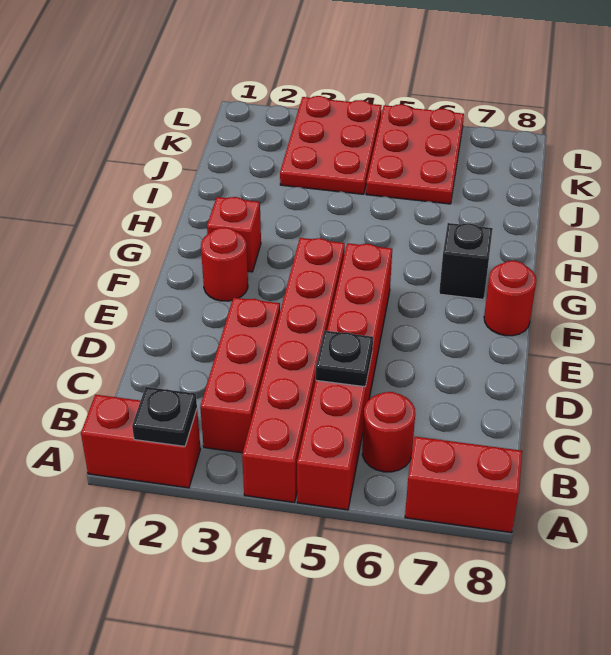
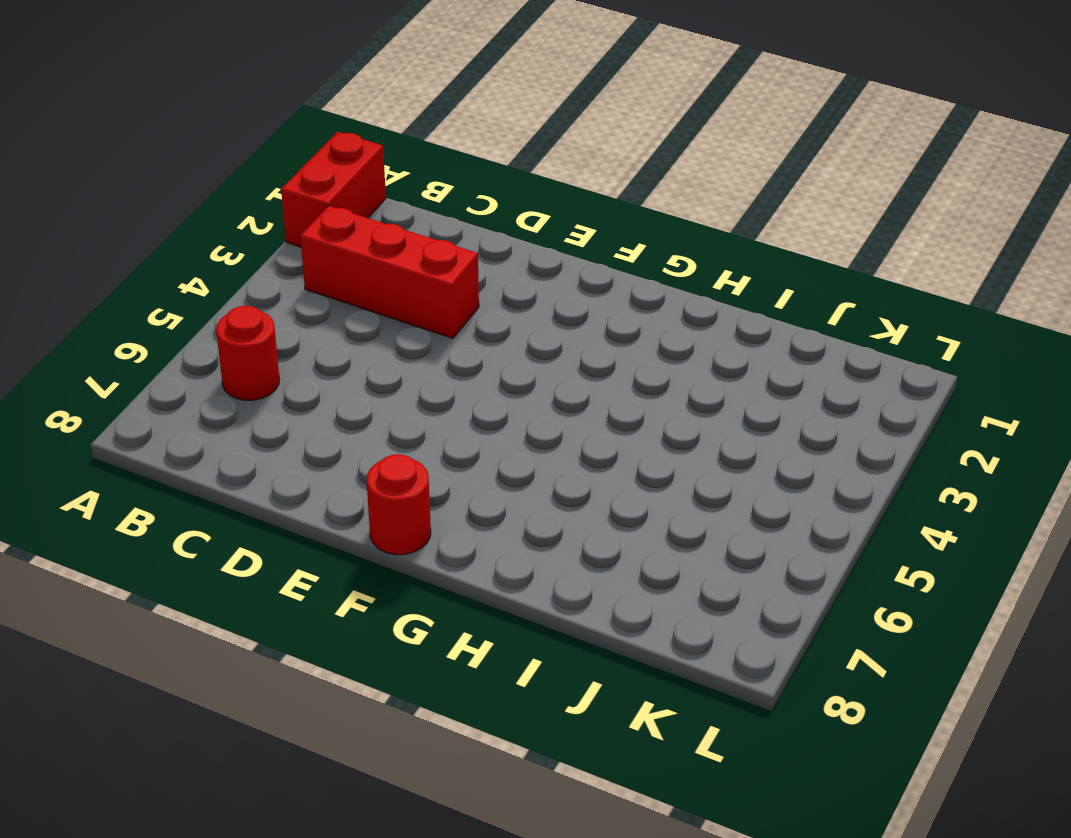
none -> red 1x6 brick [242,238,345,502]
none -> red 1x6 brick [297,243,392,510]
none -> red 1x2 brick [405,437,522,533]

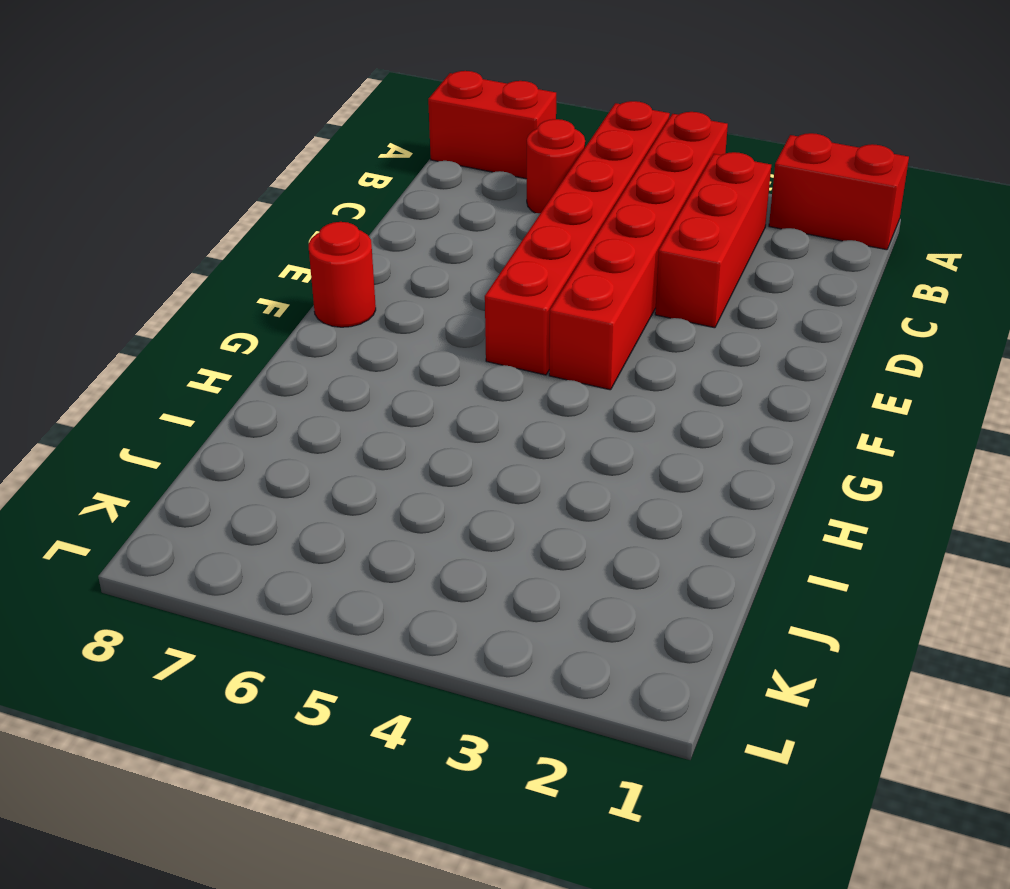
none -> red 1x1 round brick [201,227,248,301]
none -> red 1x1 brick [207,197,261,272]
none -> black 1x1 brick [439,223,493,299]

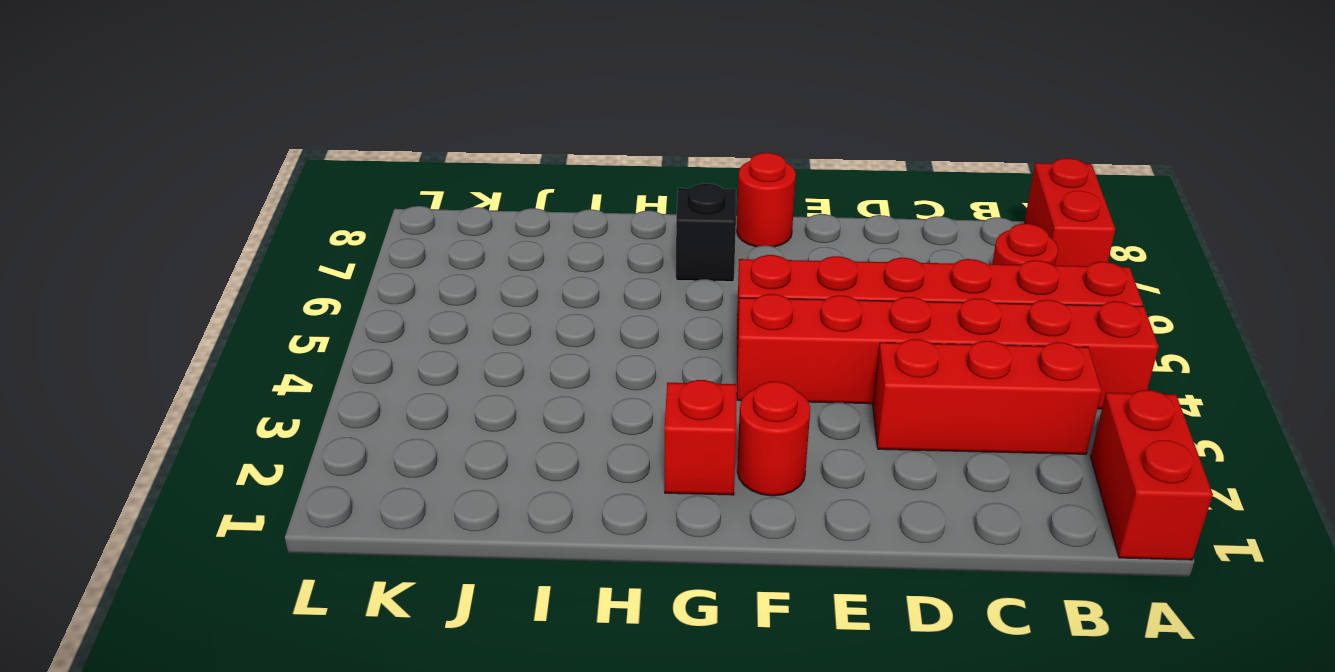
none -> red 2x3 plate [280,96,382,194]
none -> red 2x3 plate [366,104,464,204]
none -> black 1x1 plate [132,387,197,446]

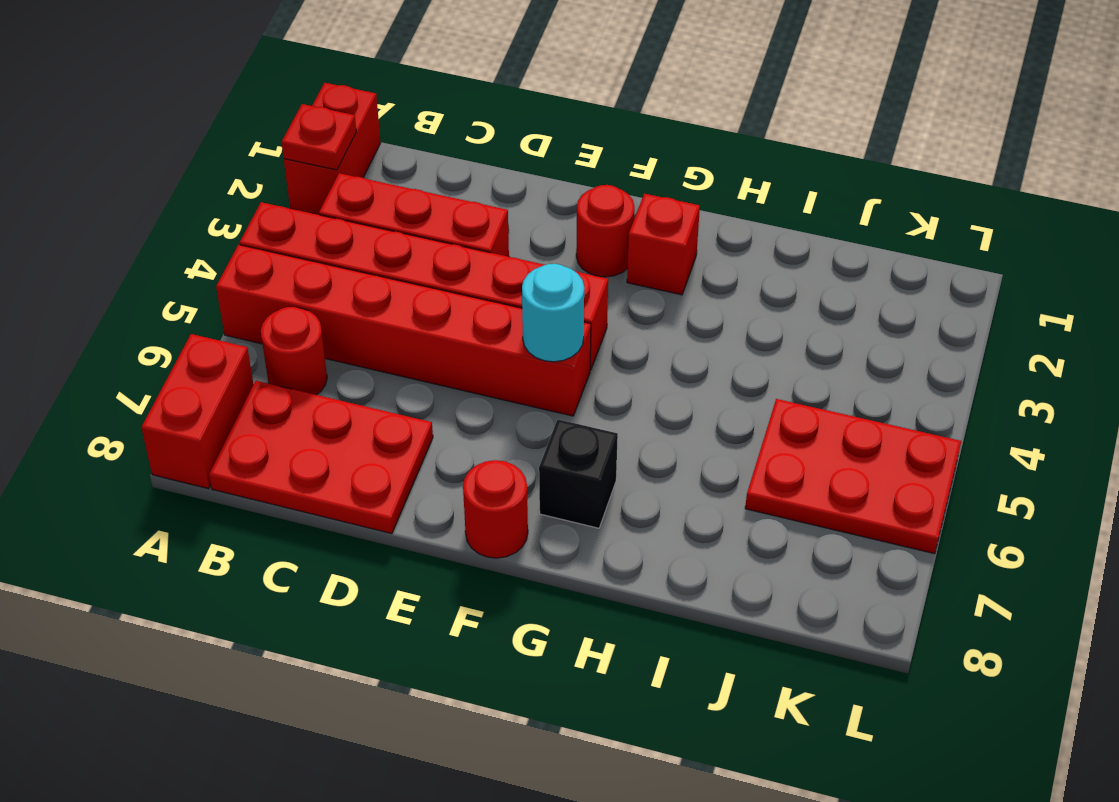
red 1x1 plate [281,104,356,170] -> black 1x1 plate [132,387,197,446]
red 2x3 plate [209,381,433,534] -> red 2x3 plate moved to [280,96,382,194]
cyan 1x1 round brick [522,264,584,362] -> none
none -> black 1x1 plate [316,331,373,387]

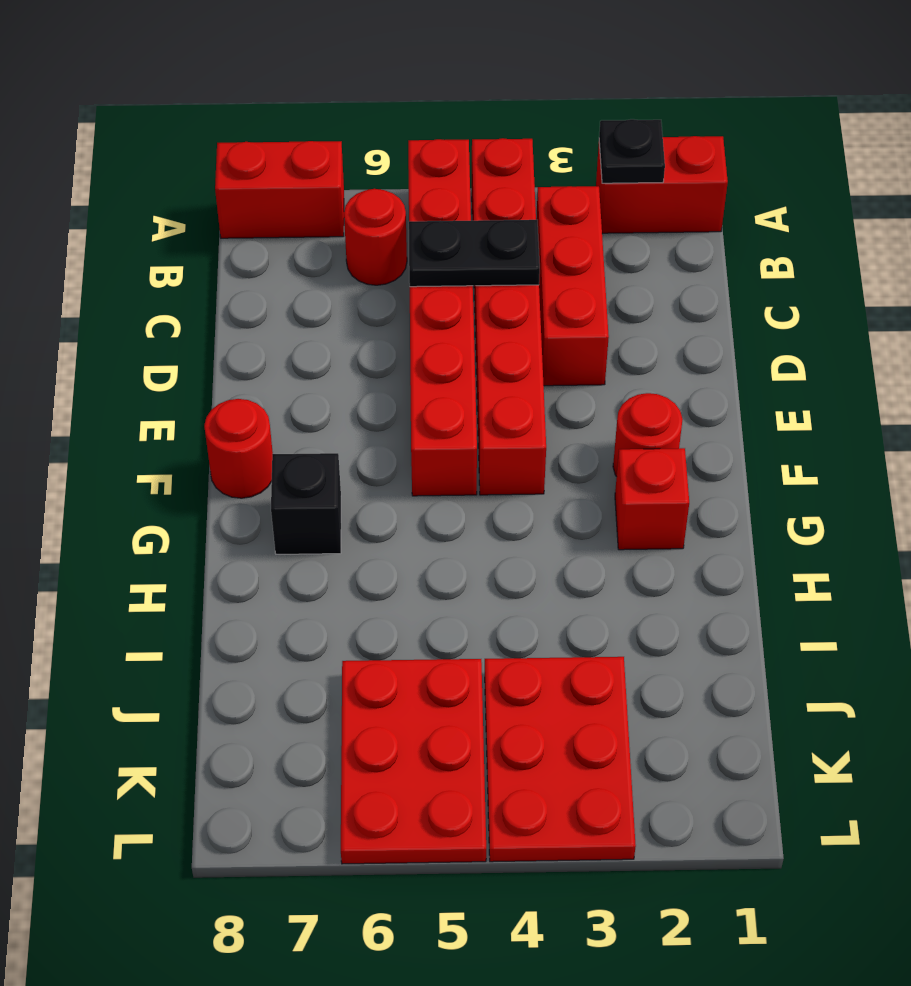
black 1x2 plate [409,220,540,287] -> black 1x1 plate [316,331,373,387]

